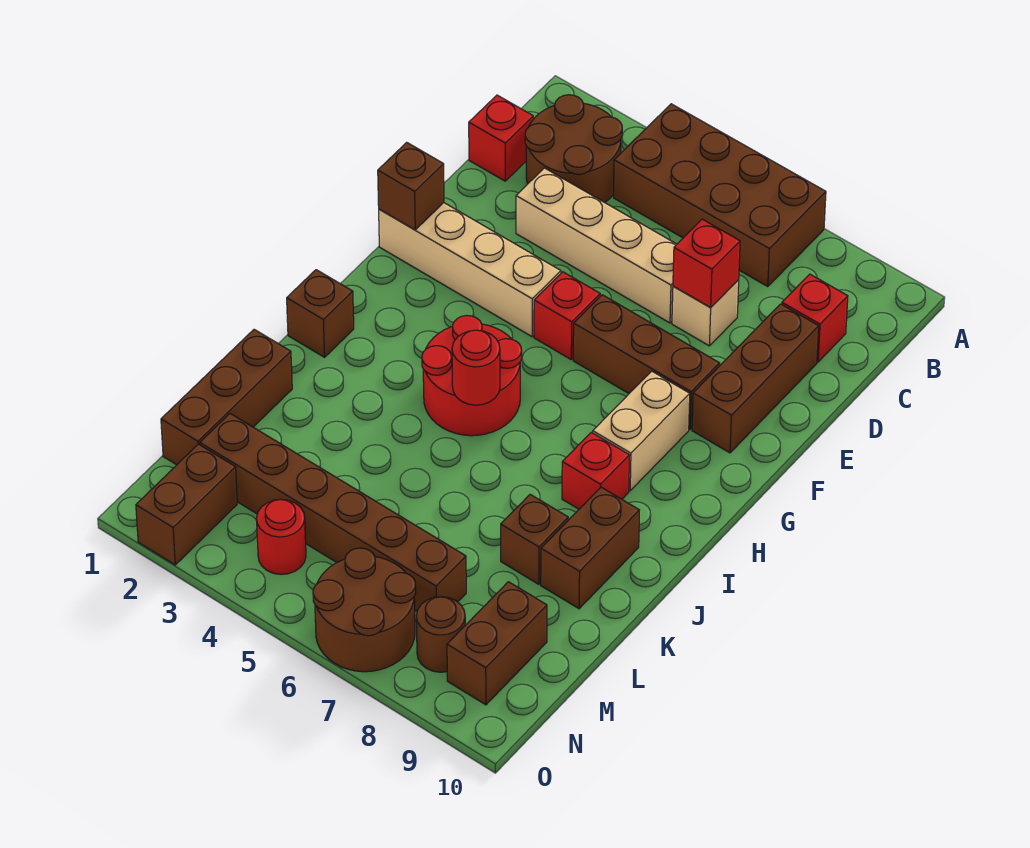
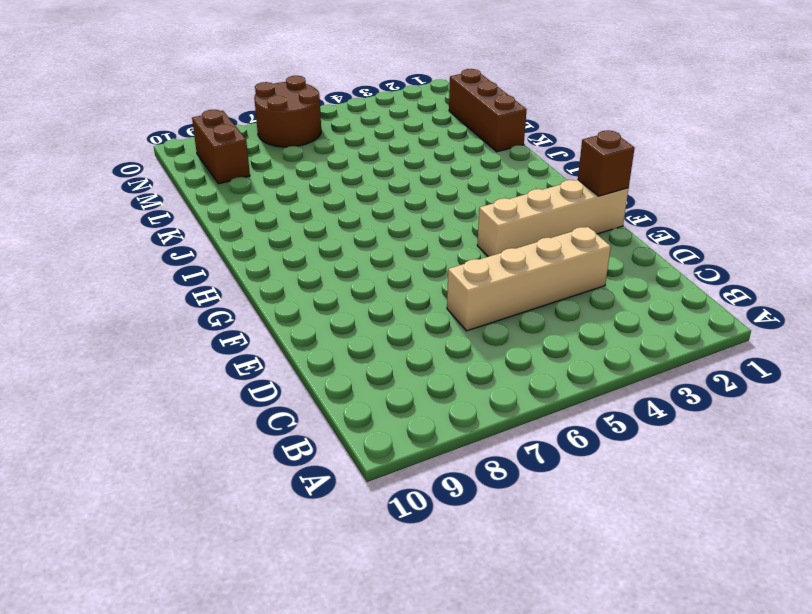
none -> brown 2x4 brick [614,104,826,287]
none -> brown 2x2 round brick [525,95,622,203]
none -> red 1x1 brick [469,95,533,181]

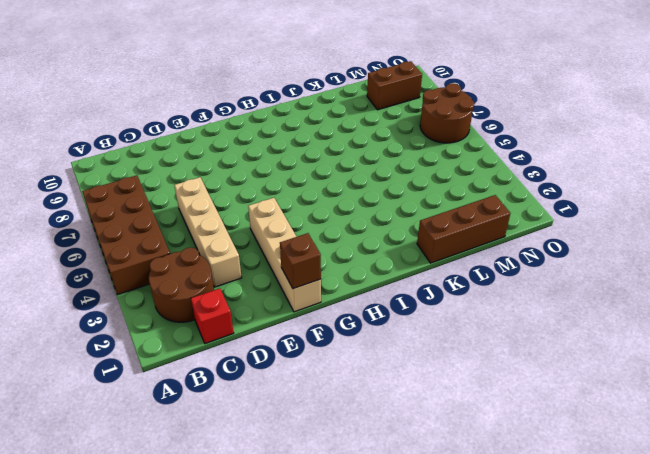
none -> red 1x1 brick [782,274,848,362]
none -> tan 1x1 brick [672,280,739,346]
none -> brown 1x3 brick [692,304,819,453]

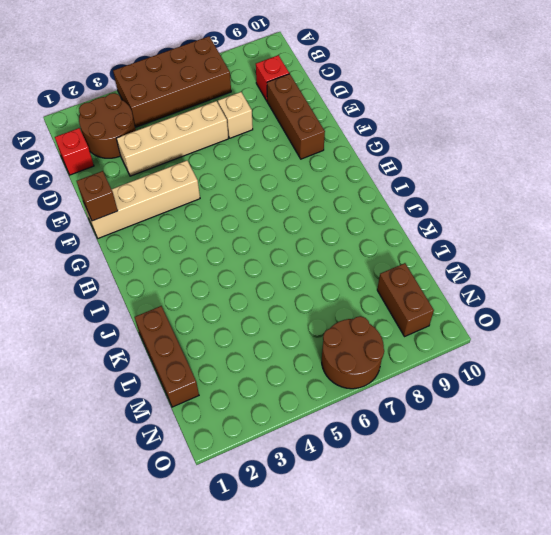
none -> red 1x1 brick [534,272,600,359]
none -> brown 1x3 brick [573,295,720,429]
none -> tan 1x2 brick [593,371,690,491]

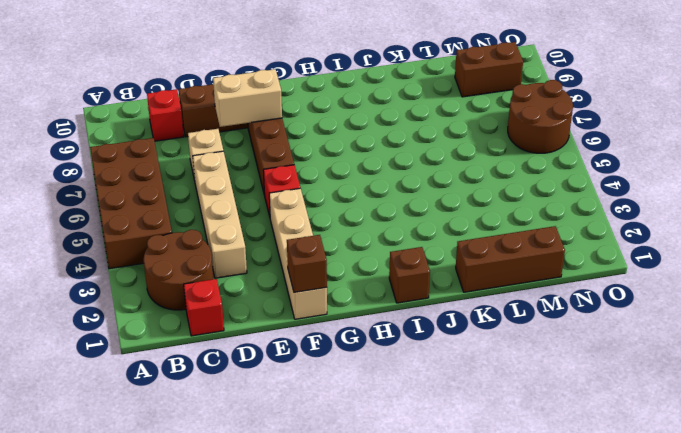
tan 1x2 brick [213,69,282,127] -> tan 1x2 brick moved to [593,371,690,491]
none -> red 2x2 round brick [422,316,522,436]
none -> red 1x1 brick [562,432,630,509]
none -> brown 1x2 brick [541,487,639,609]

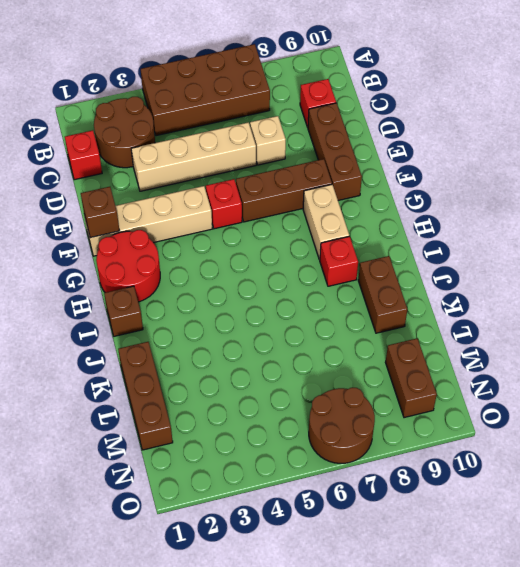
red 2x2 round brick [96,230,160,302] -> red 2x2 round brick moved to [422,316,522,436]
none -> brown 1x1 brick [501,494,568,584]
none -> brown 1x6 brick [200,414,466,611]
none -> brown 1x2 brick [136,444,237,565]

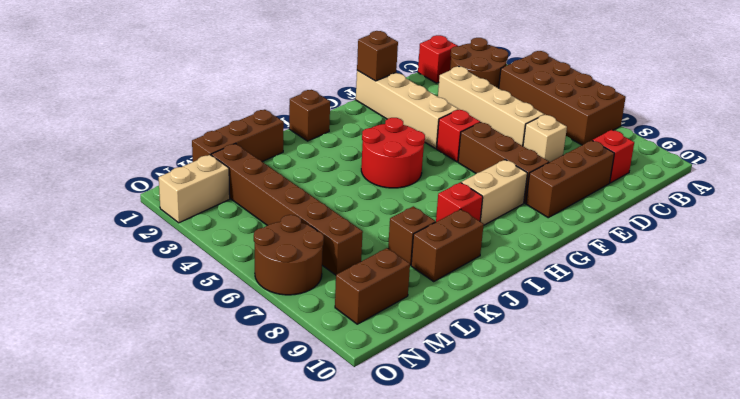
tan 1x2 brick [159,155,230,223] -> brown 1x2 brick [136,444,237,565]
none -> red 1x1 round brick [256,499,306,574]
none -> brown 1x1 round brick [416,597,465,672]
none -> red 1x1 brick [673,219,740,307]

